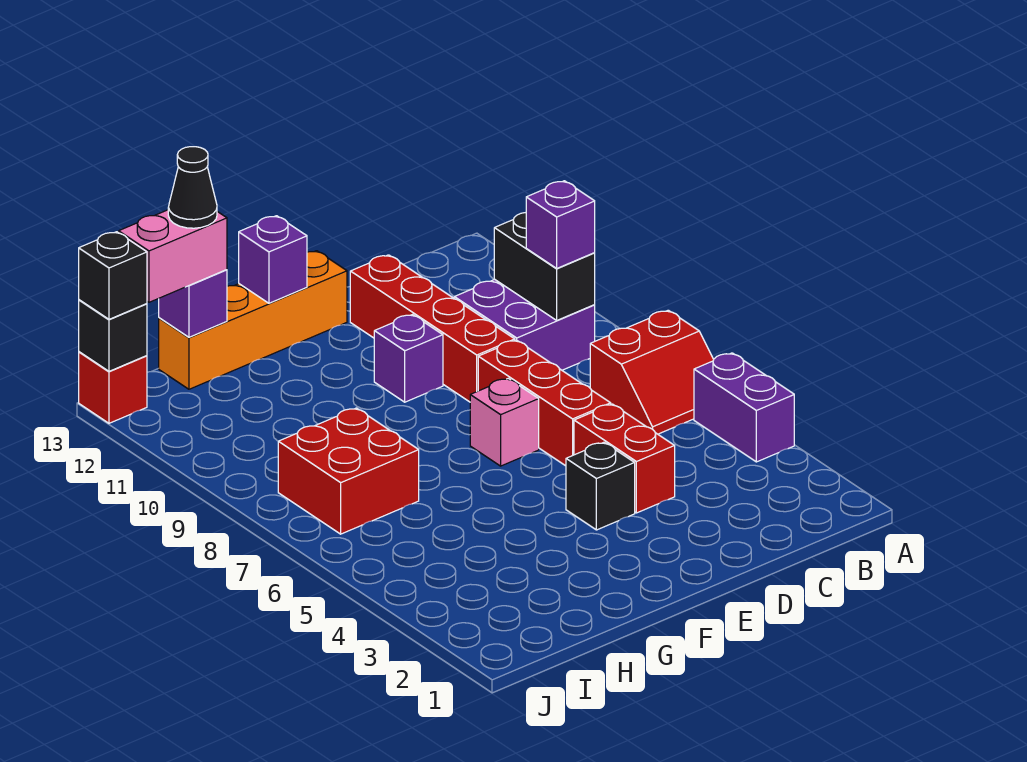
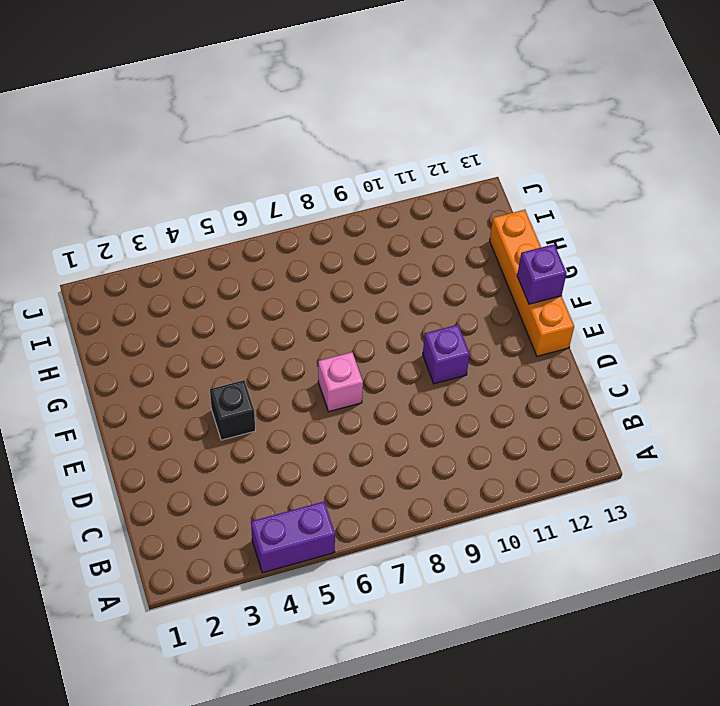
none -> red 2x2 slope [590,310,714,434]
none -> purple 2x2 brick [454,279,595,370]
none -> red 1x2 brick [574,404,675,513]

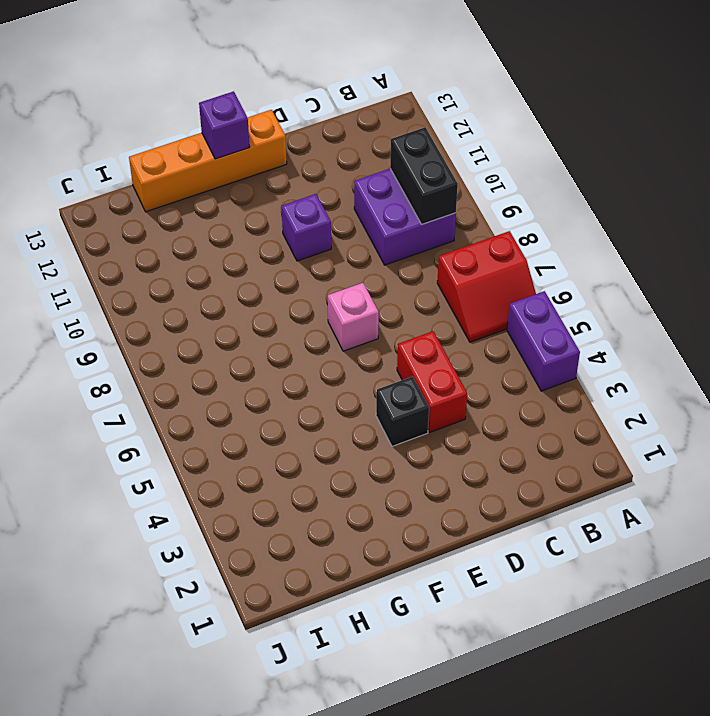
none -> red 1x3 brick [478,340,611,466]
none -> red 1x4 brick [350,255,515,402]
none -> red 2x2 brick [278,408,419,534]

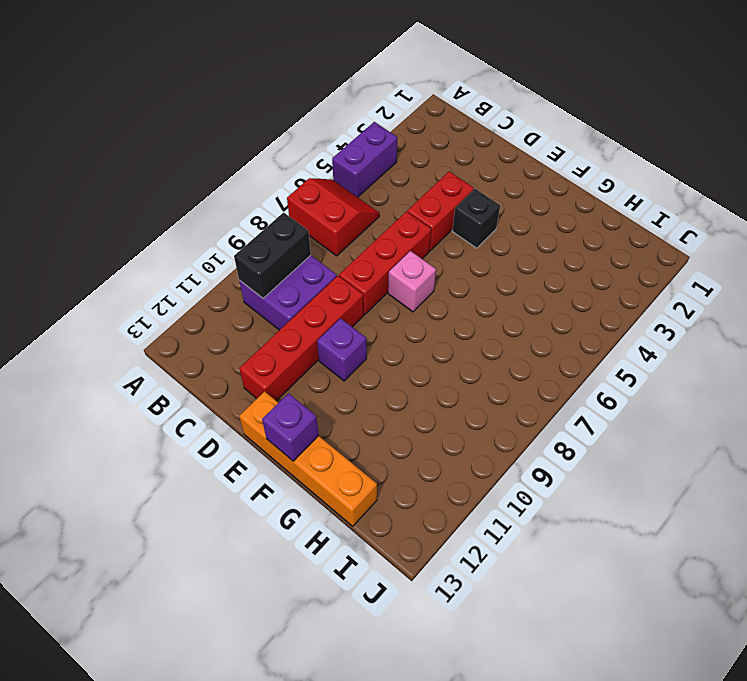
none -> red 2x2 brick [278,408,419,534]
none -> red 1x1 brick [79,352,147,423]
none -> purple 1x1 brick [159,270,227,337]

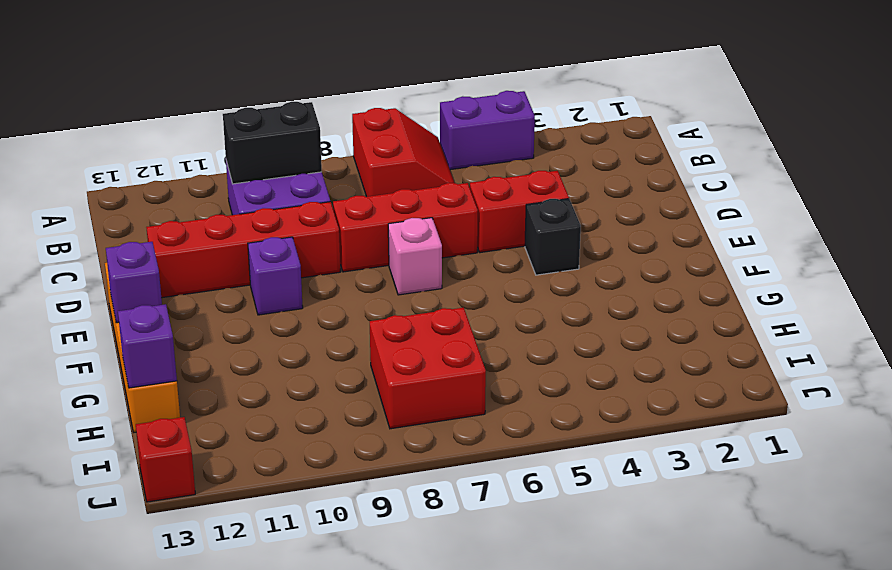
none -> black 1x1 brick [79,300,147,371]
none -> purple 1x1 brick [526,181,595,269]
none -> pink 1x2 brick [119,210,227,302]

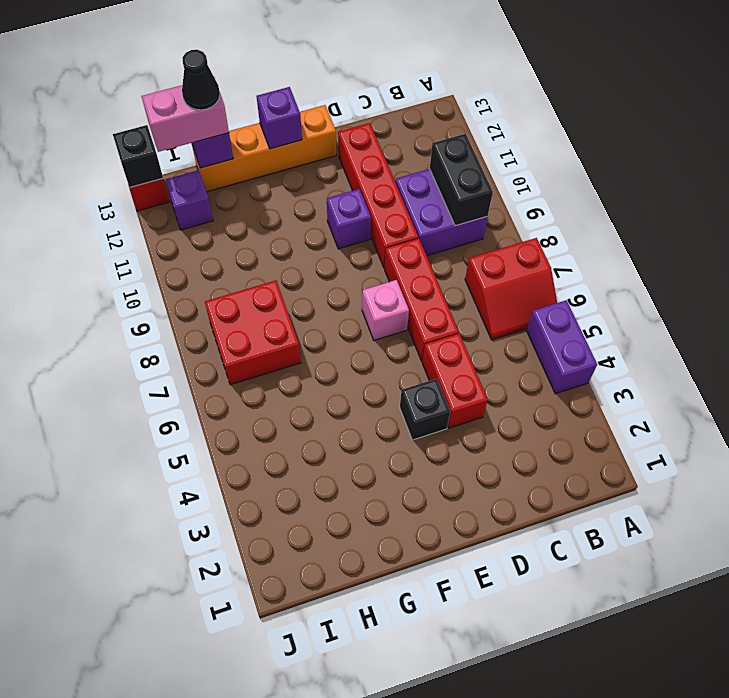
purple 1x1 brick [166,170,213,230] -> purple 1x1 brick moved to [526,181,595,269]
none -> black 1x1 brick [79,232,147,319]

